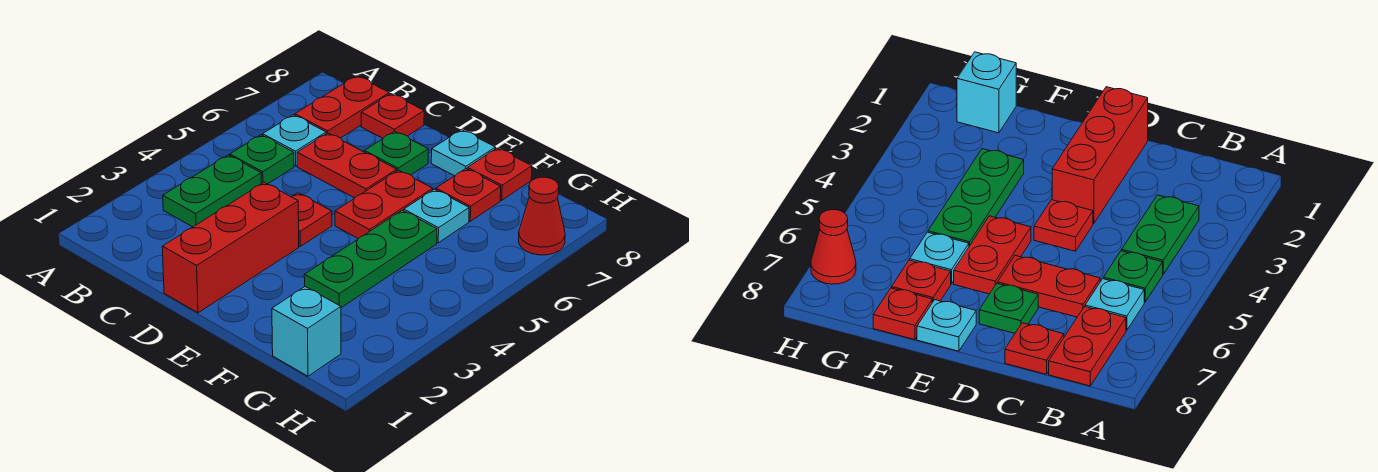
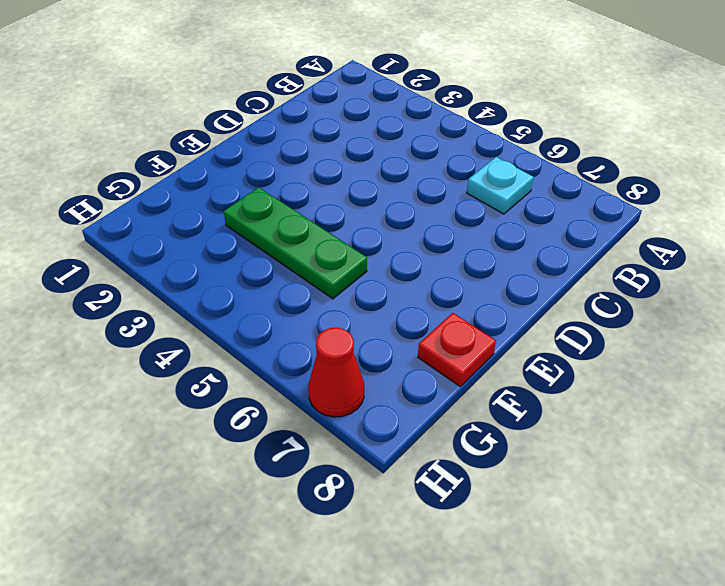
none -> green 1x2 plate [163,155,261,227]
none -> green 1x1 plate [230,135,294,184]
none -> red 1x2 plate [295,76,389,138]

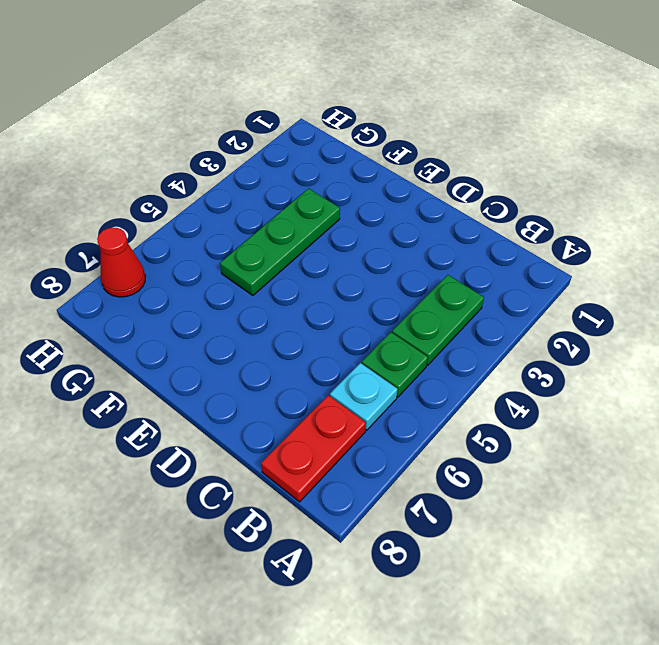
none -> red 1x2 plate [297,133,397,198]
none -> red 1x1 plate [361,94,424,138]
none -> red 1x3 brick [162,182,299,313]

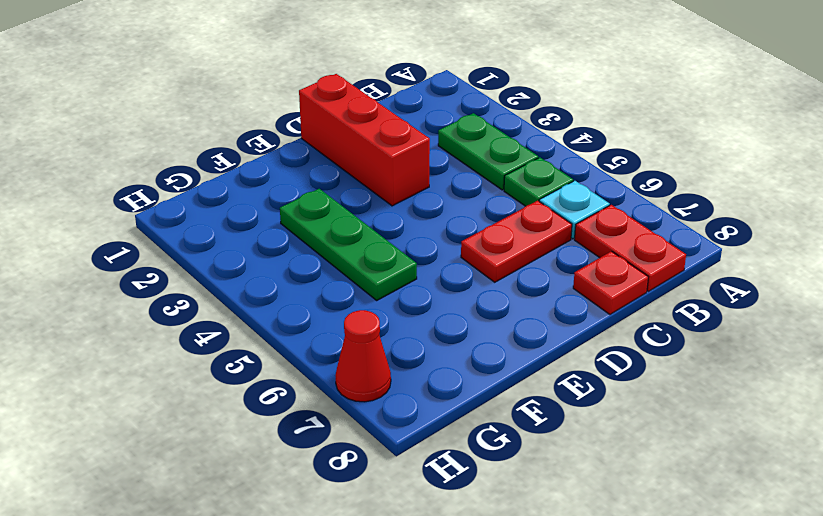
none -> red 1x1 plate [291,193,332,246]
none -> green 1x1 plate [364,131,428,175]
none -> red 1x2 plate [335,170,433,239]

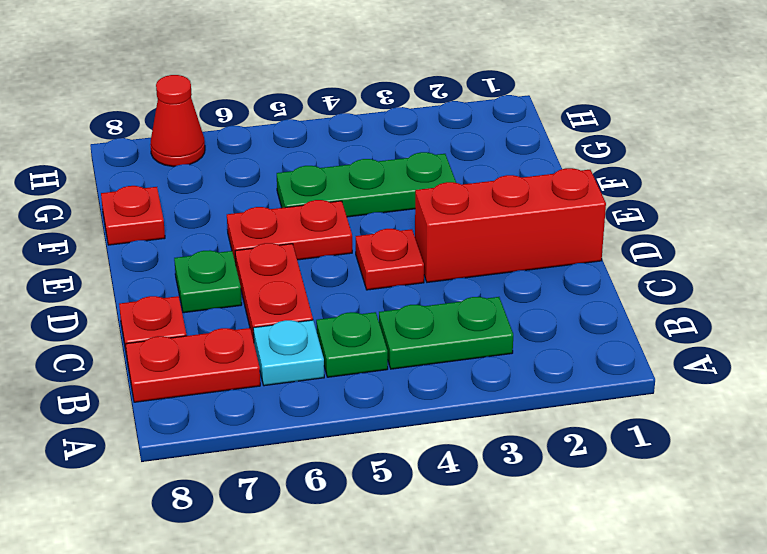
none -> cyan 1x1 plate [431,130,496,176]
none -> cyan 1x1 plate [404,189,469,243]
none -> red 1x1 plate [436,169,501,221]

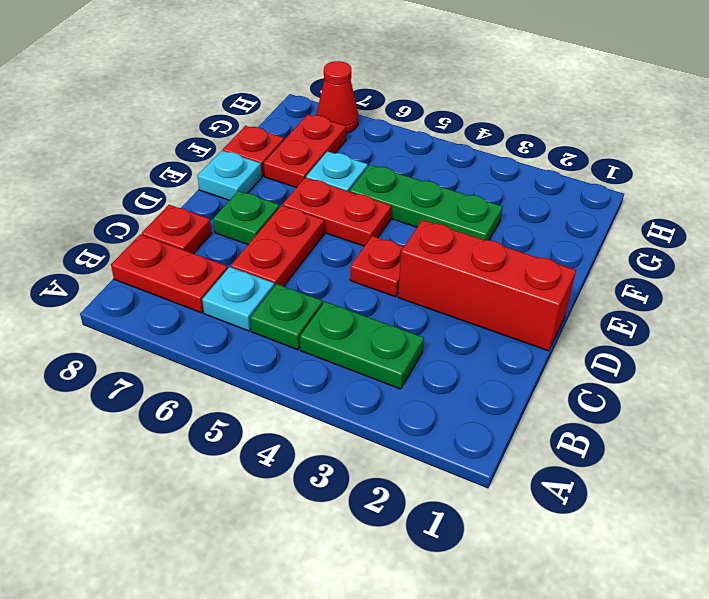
red 1x2 plate [264,114,346,188] -> red 1x1 plate [436,169,501,221]
none -> cyan 1x1 brick [272,287,341,376]

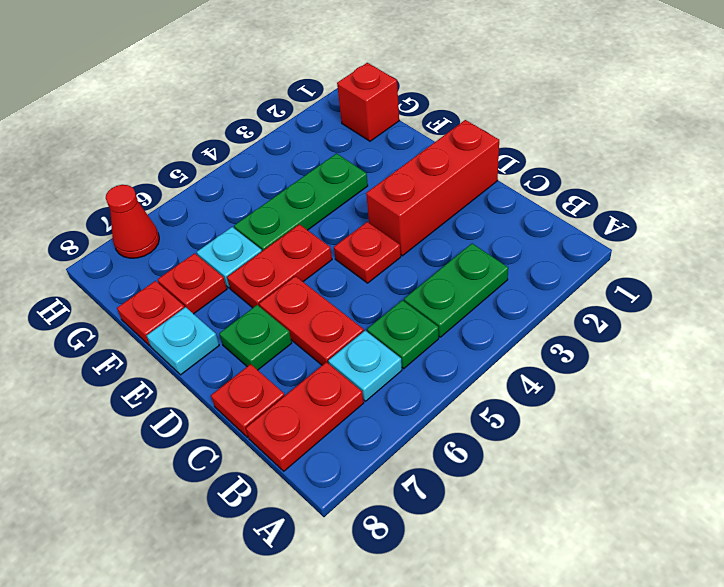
red 1x1 brick [337,63,399,141] -> cyan 1x1 brick [272,287,341,376]

